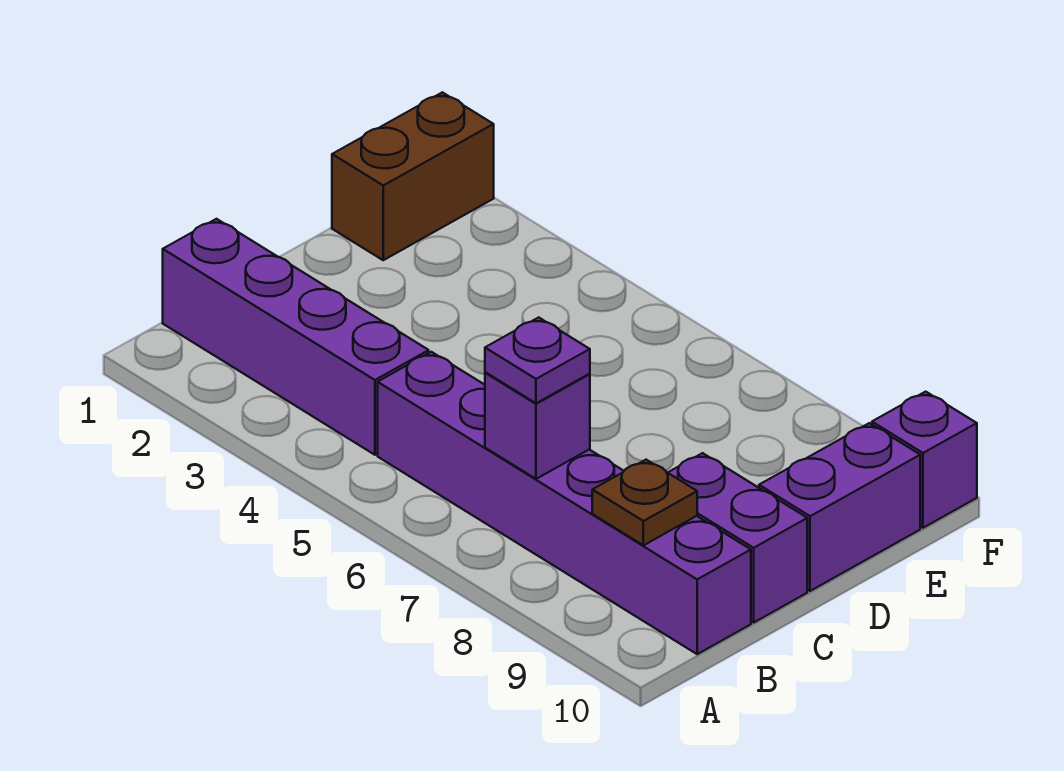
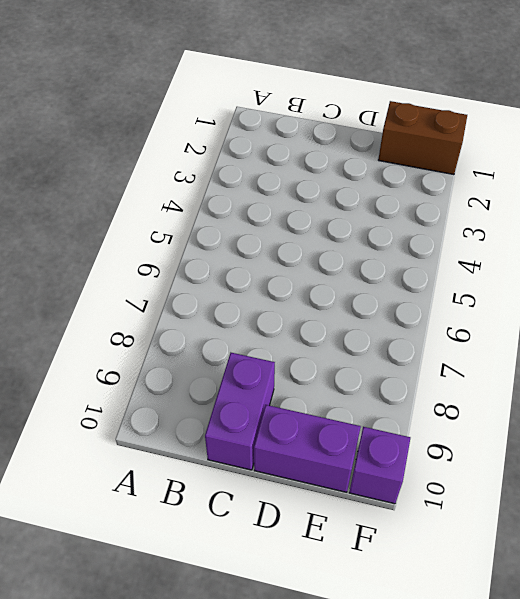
none -> purple 1x4 brick [163,219,429,455]
none -> purple 1x6 brick [378,352,751,654]

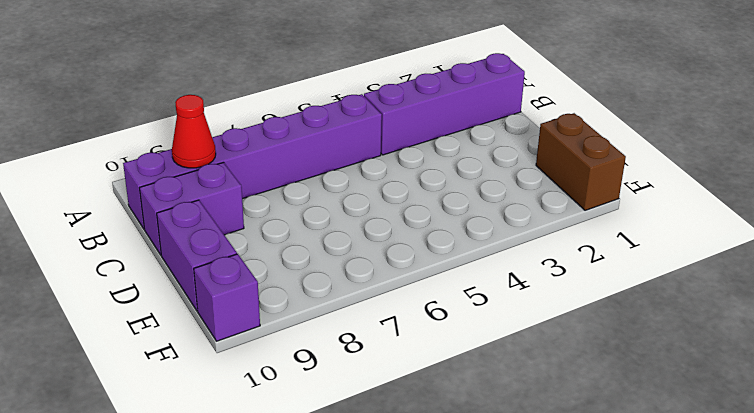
red 1x1 cone [172,95,216,168] -> brown 1x1 plate [592,460,697,545]
none -> purple 1x1 brick [485,372,590,479]
none -> purple 1x1 plate [485,317,590,403]

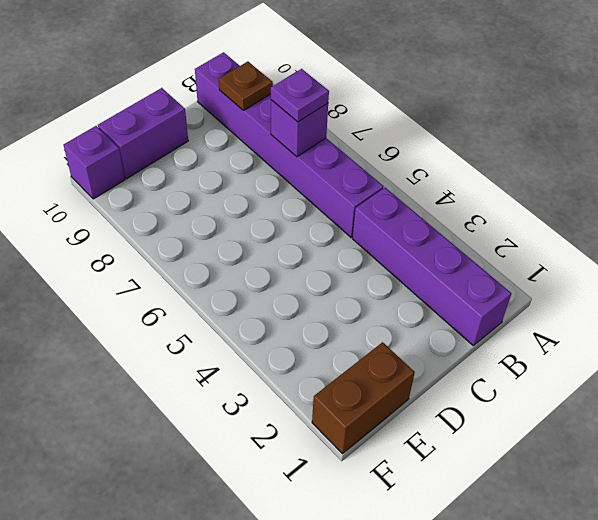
none -> purple 1x2 brick [668,453,807,623]

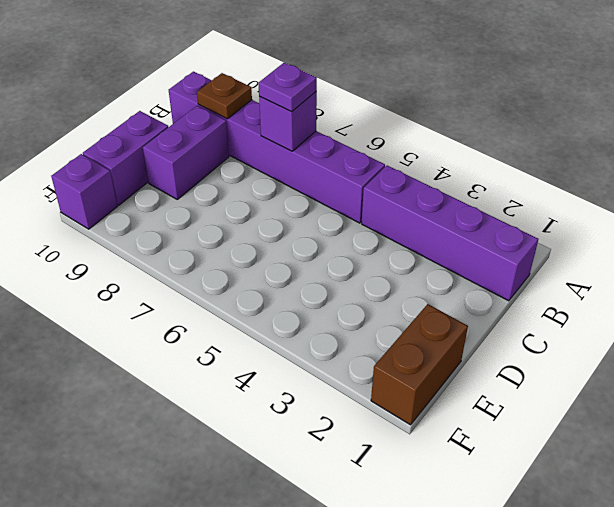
purple 1x2 brick [143,106,229,199] -> purple 1x2 brick turned to [668,453,807,623]

